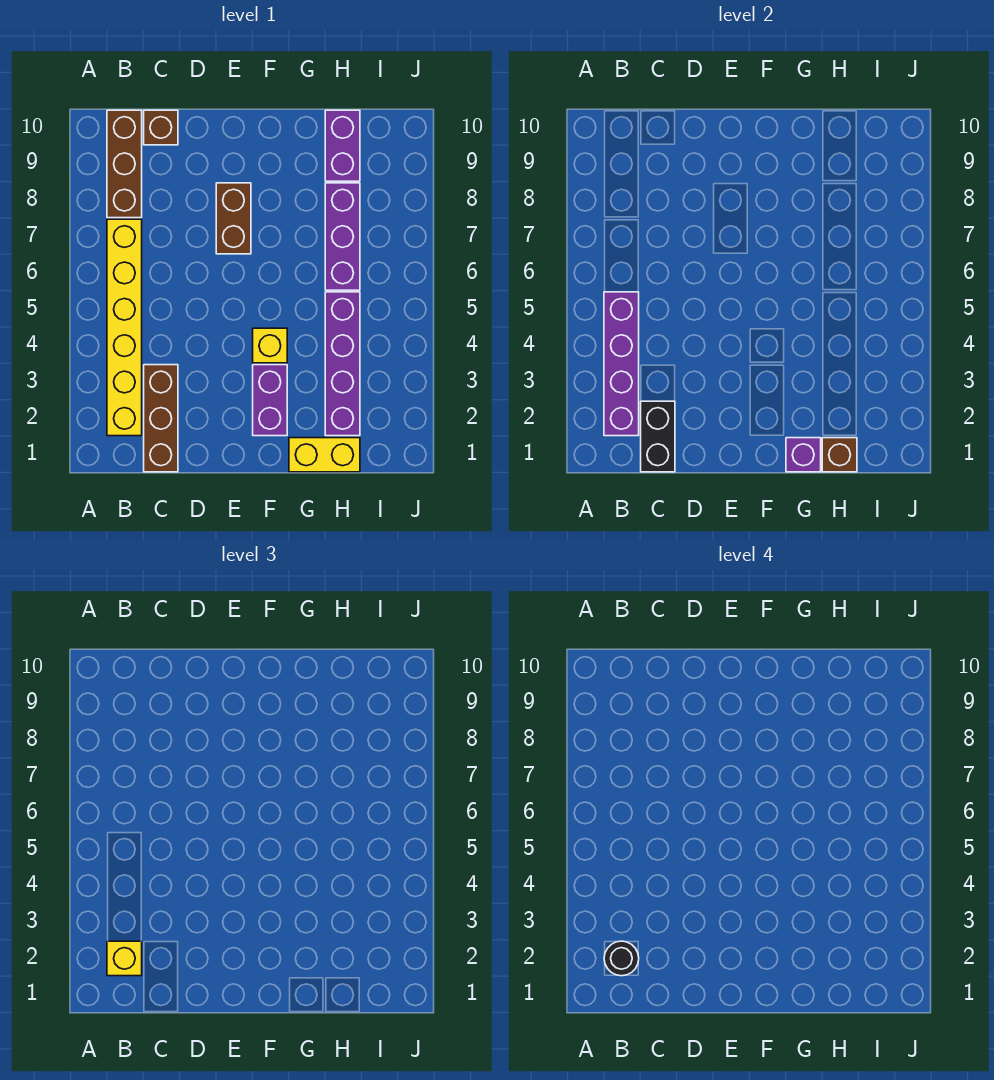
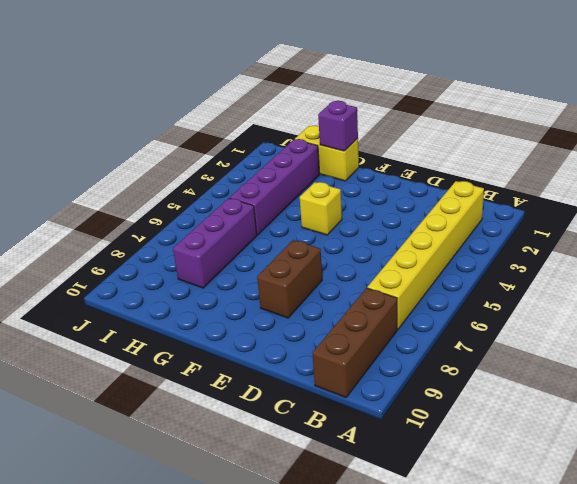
none -> brown 1x3 brick [144,365,178,472]
none -> brown 1x1 brick [144,110,178,145]
none -> purple 1x2 brick [253,365,287,436]

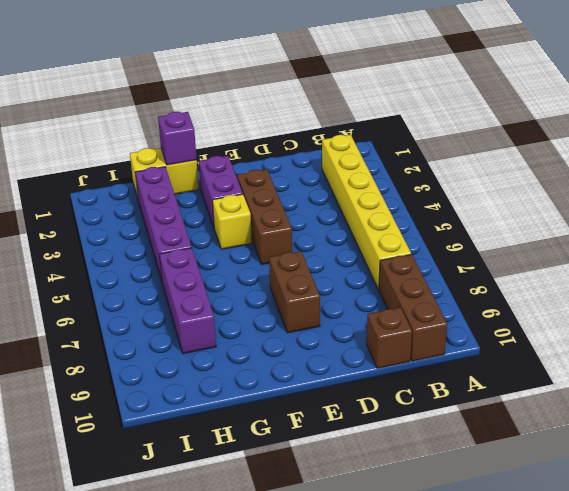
brown 1x3 brick [237,169,292,264] -> brown 1x3 brick moved to [144,365,178,472]
none -> purple 1x2 brick [325,110,360,181]
none -> purple 1x4 brick [604,292,639,436]
none -> black 1x2 brick [641,401,675,472]

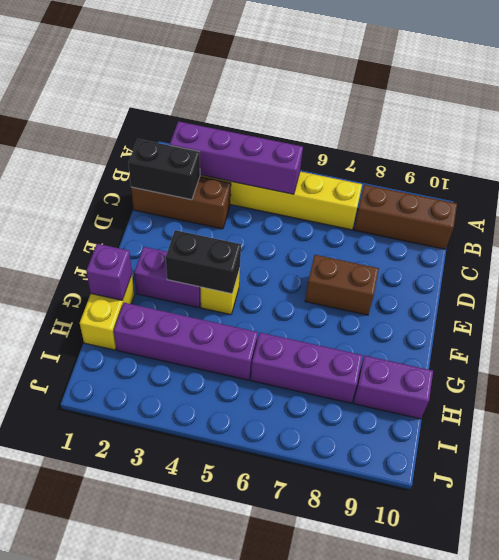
black 1x2 brick [166,230,241,294] -> none
none -> brown 1x1 brick [144,110,178,145]
none -> brown 1x1 brick [822,438,857,472]
none -> yellow 1x1 brick [107,941,142,976]

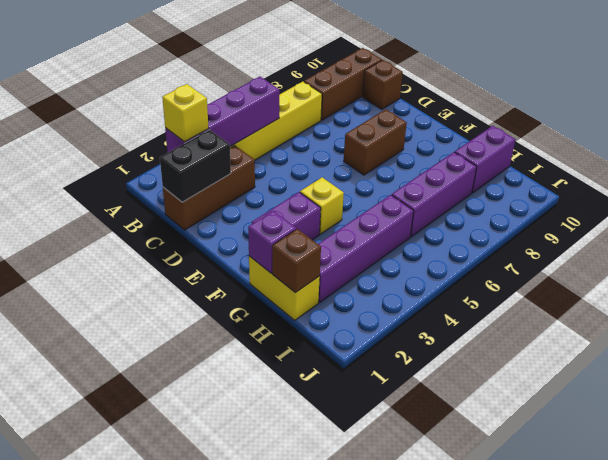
none -> black 1x1 round brick [604,941,639,976]

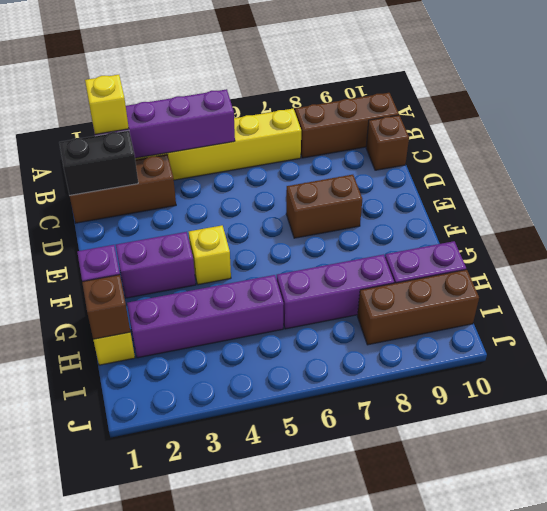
brown 1x3 brick [357,270,479,345] -> none
none -> black 1x1 round brick [604,941,639,976]

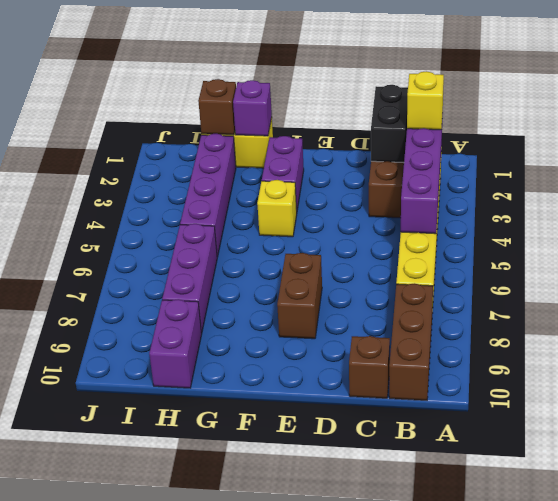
none -> black 1x1 round brick [604,941,639,976]

